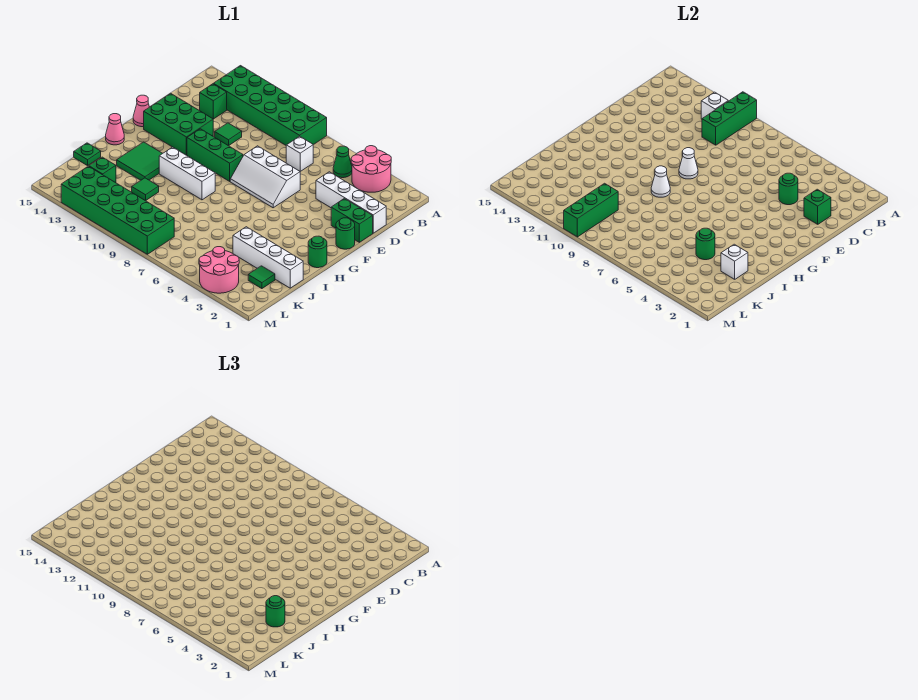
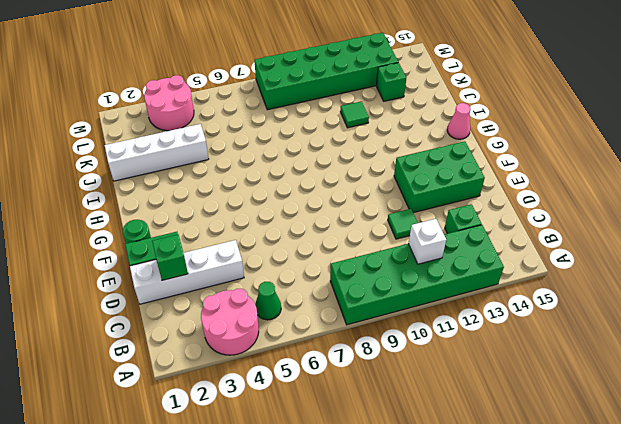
none -> white 1x1 brick [286,136,313,172]
none -> white 2x3 slope [230,146,300,208]
none -> green 1x3 brick [187,129,243,181]
none -> pink 1x1 cone [133,95,149,127]

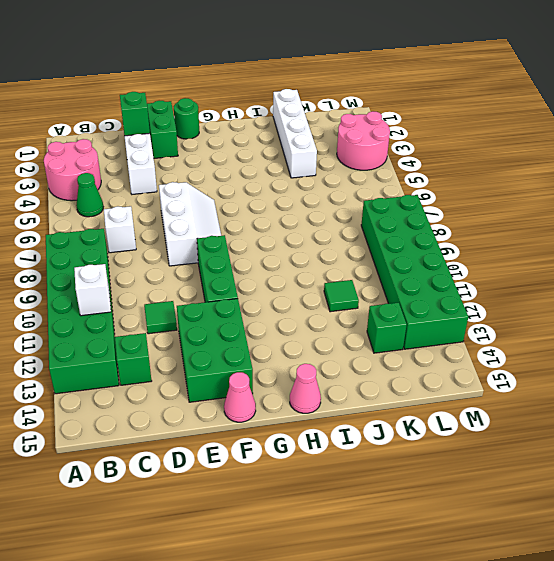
none -> green 1x1 round brick [308,236,327,268]
none -> white 1x3 brick [159,147,215,200]
none -> green 2x2 tile [117,142,163,180]
none -> green 1x1 plate [74,143,101,166]

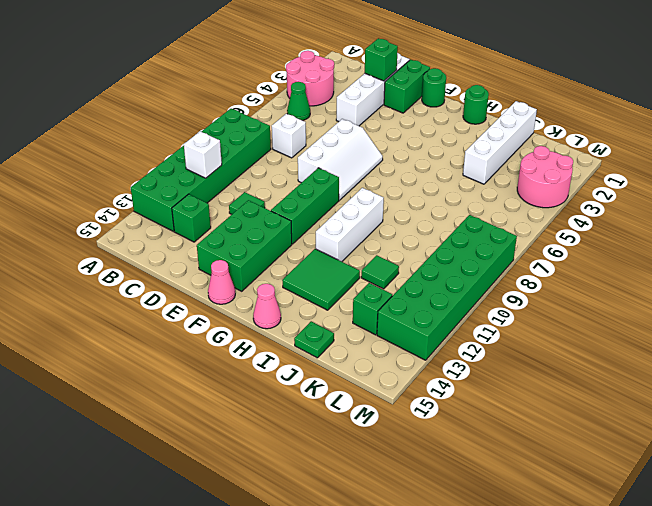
none -> green 1x1 tile [248,266,275,289]
none -> green 1x3 brick [702,92,757,145]
none -> green 1x1 round brick [779,173,798,205]
none -> white 1x1 cone [679,148,698,179]

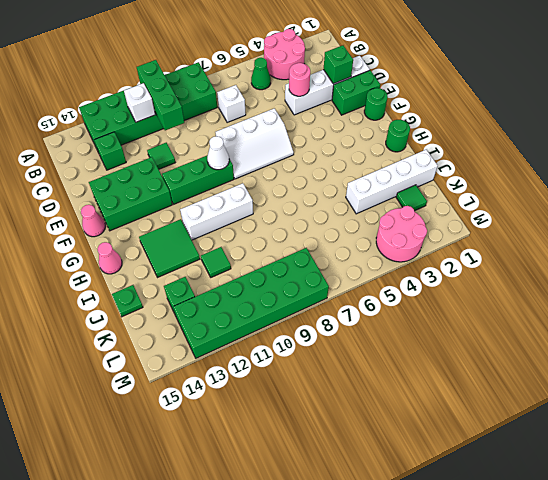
pink 1x1 round brick [289,63,310,96] -> green 1x1 round brick [779,173,798,205]
none -> white 1x1 cone [651,166,670,197]
none -> white 1x1 brick [721,244,748,279]
none -> green 1x1 round brick [696,228,715,260]
none -> green 1x3 brick [564,183,618,237]

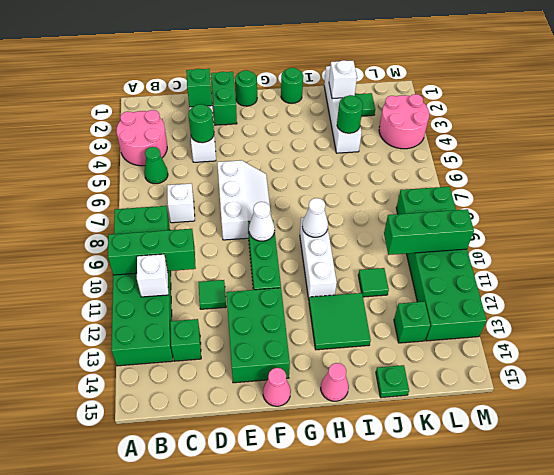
none -> green 1x1 round brick [266,596,285,627]

